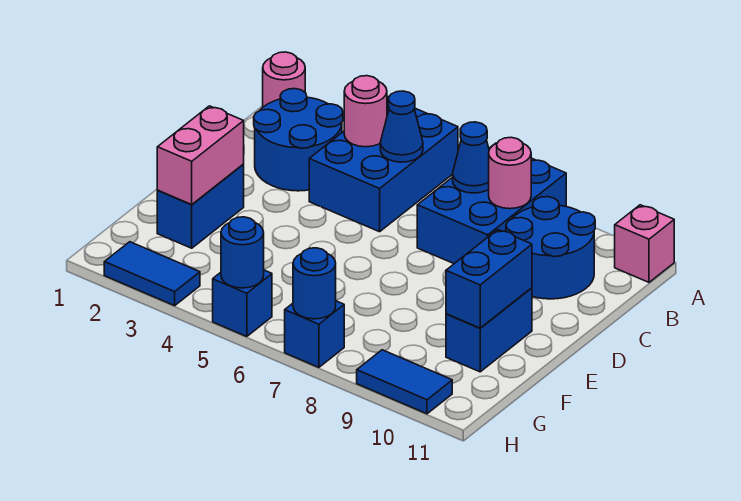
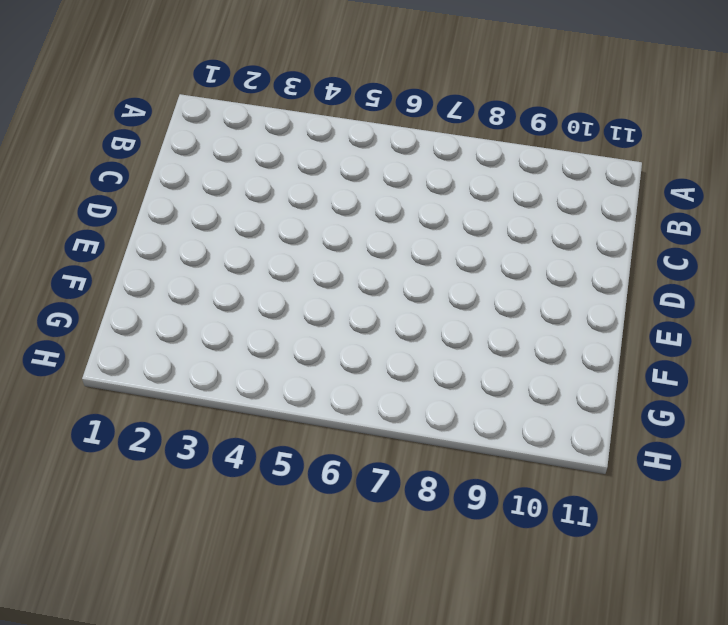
none -> pink 1x1 round brick [263,52,305,107]
none -> blue 2x3 brick [309,97,458,232]
none -> blue 2x3 brick [417,143,566,264]

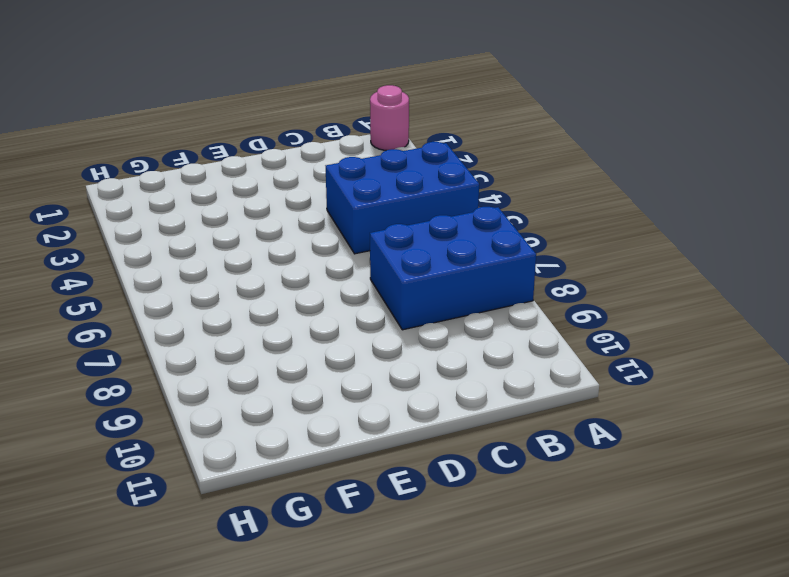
none -> pink 1x1 brick [615,205,674,282]
none -> blue 2x2 round brick [254,89,343,191]
none -> blue 2x2 round brick [506,197,595,299]

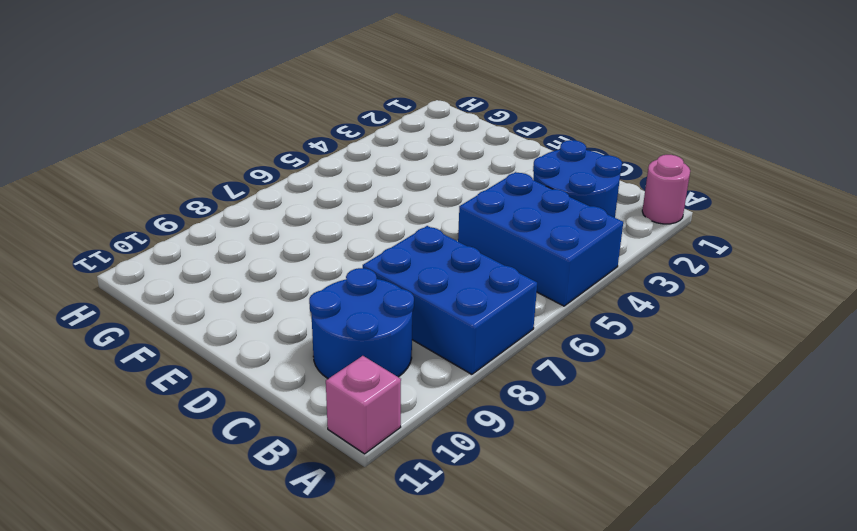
none -> blue 1x2 brick [157,165,244,248]
none -> blue 1x2 brick [446,288,532,372]
none -> blue 1x2 tile [104,242,200,306]

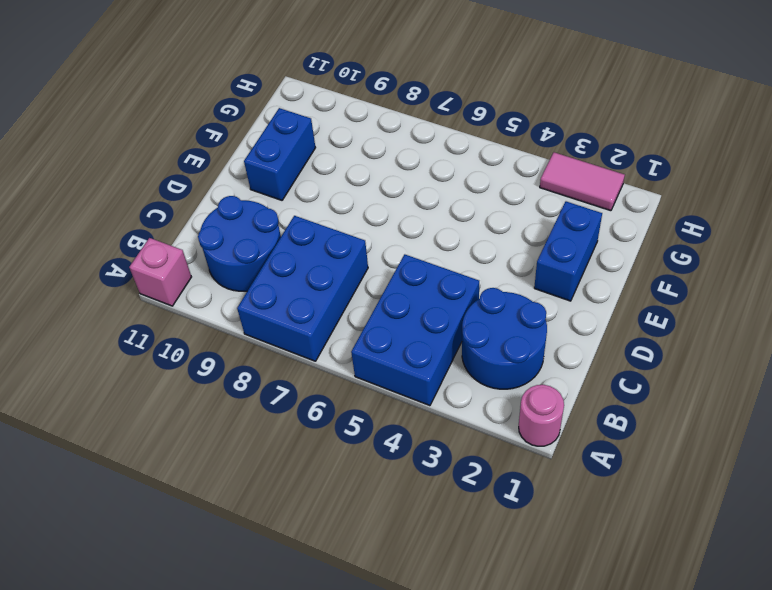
pink 1x2 tile [540,152,625,211] -> blue 1x2 tile [104,242,200,306]
none -> blue 1x1 brick [213,270,272,337]
none -> blue 1x1 brick [285,301,344,367]
none -> blue 1x2 tile [357,350,452,414]

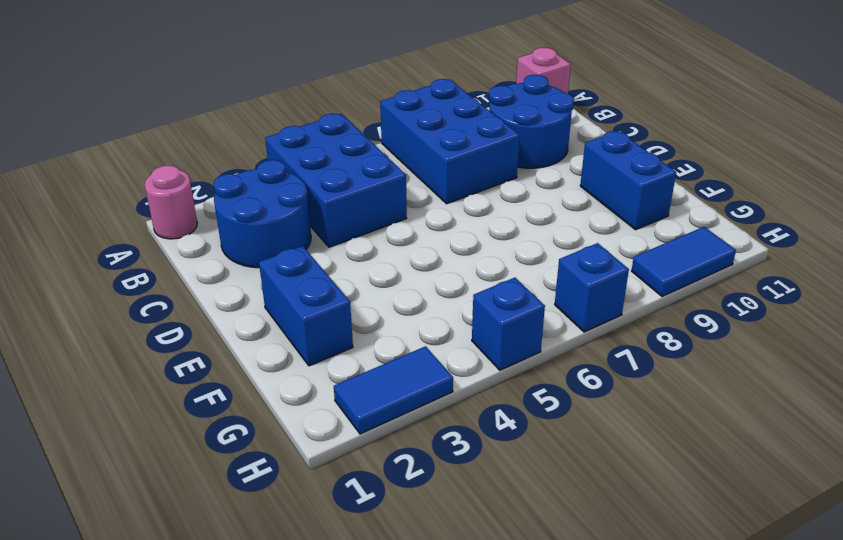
none -> pink 1x1 round brick [344,76,387,147]
none -> blue 1x1 cone [380,91,423,162]
none -> blue 1x1 cone [453,122,489,193]

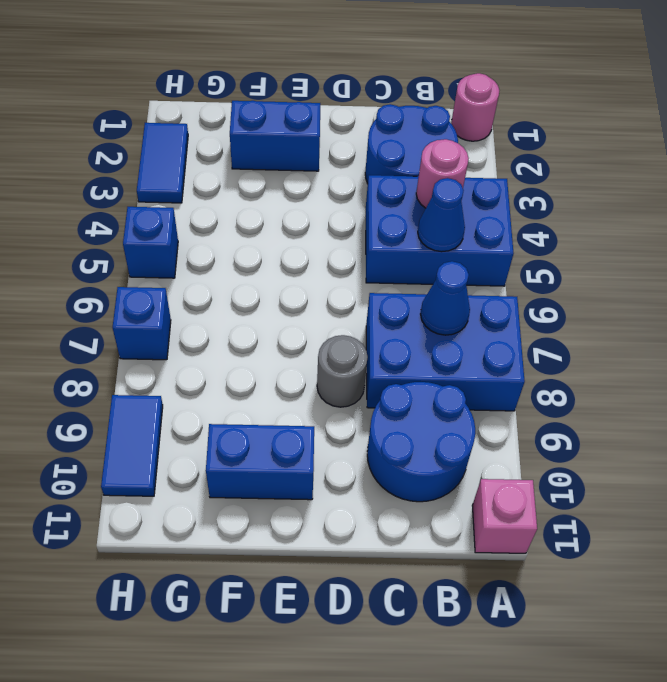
grey 1x1 round brick [317,335,368,407] -> none
none -> pink 1x1 round brick [489,137,531,209]
none -> pink 1x2 brick [157,106,244,204]
none -> blue 1x2 brick [446,230,532,328]

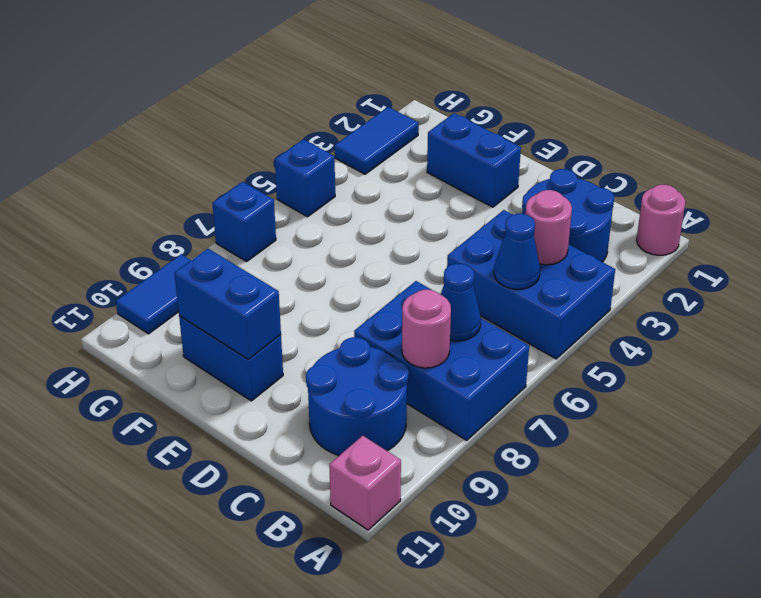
none -> pink 1x2 brick [157,106,244,204]
none -> blue 1x1 round brick [221,217,264,288]
none -> blue 1x1 round brick [293,248,336,319]

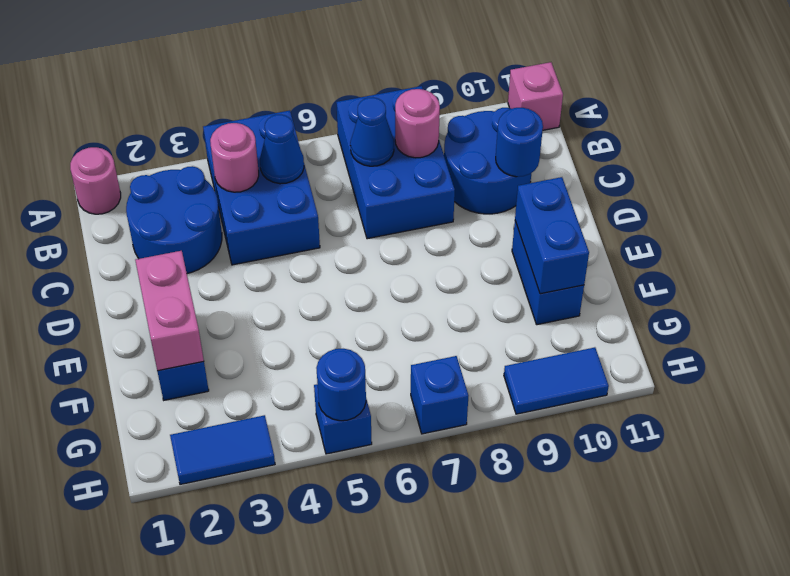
blue 1x1 round brick [496,108,543,177] -> blue 1x1 round brick moved to [293,248,336,319]

